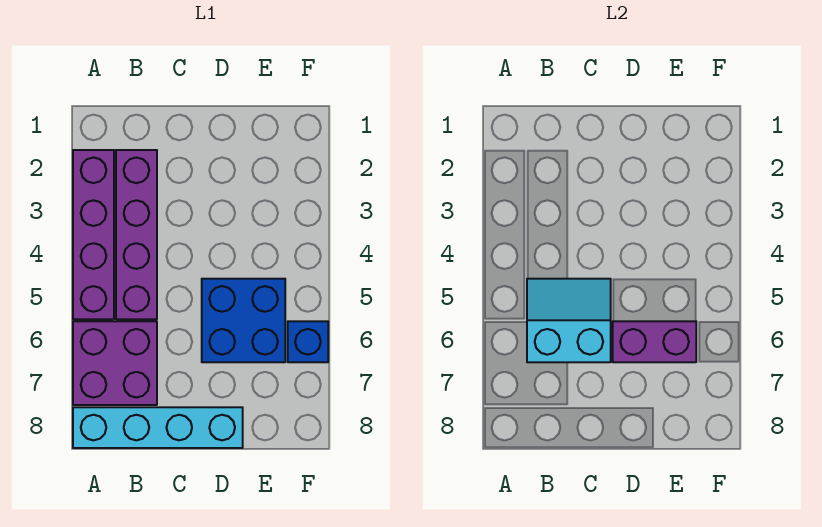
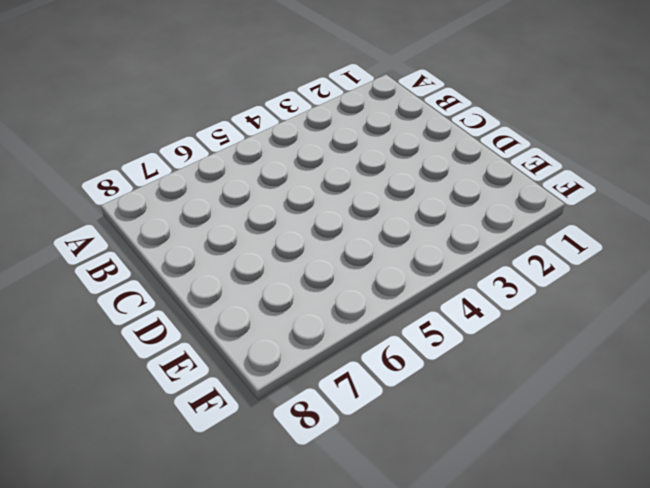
none -> purple 1x4 brick [73,150,114,319]
none -> purple 2x2 brick [73,321,157,405]

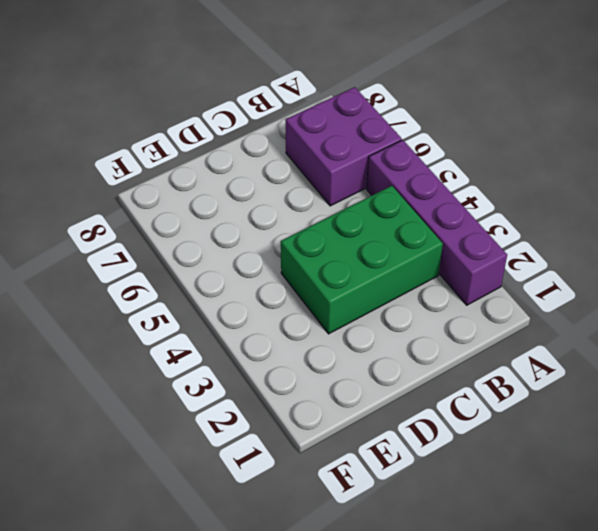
green 2x3 brick [281,186,443,334] -> purple 1x4 brick [116,150,157,319]
none -> cyan 1x4 brick [73,407,243,448]
none -> blue 2x2 brick [202,279,285,362]

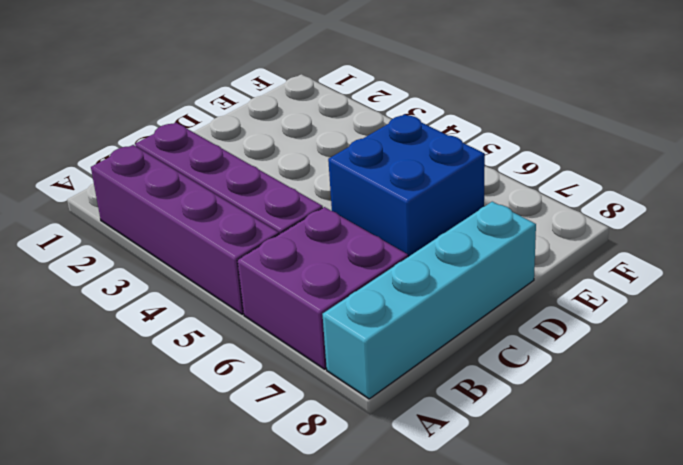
none -> blue 1x1 brick [288,321,328,362]
none -> cyan 2x2 slope [527,279,611,362]

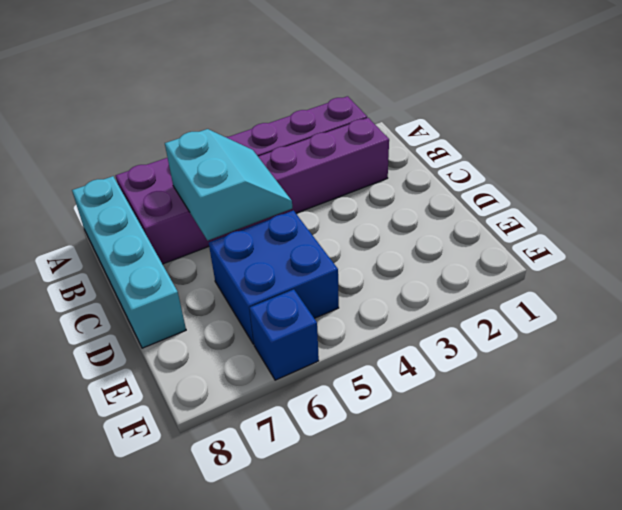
none -> purple 1x2 brick [613,321,696,362]

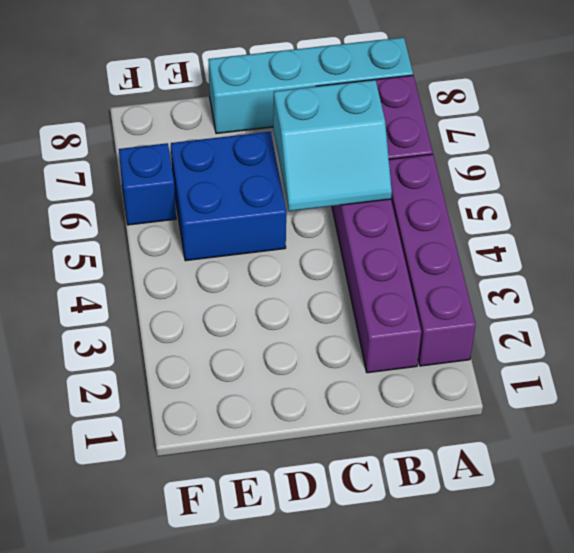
none -> purple 1x2 brick [613,321,696,362]

